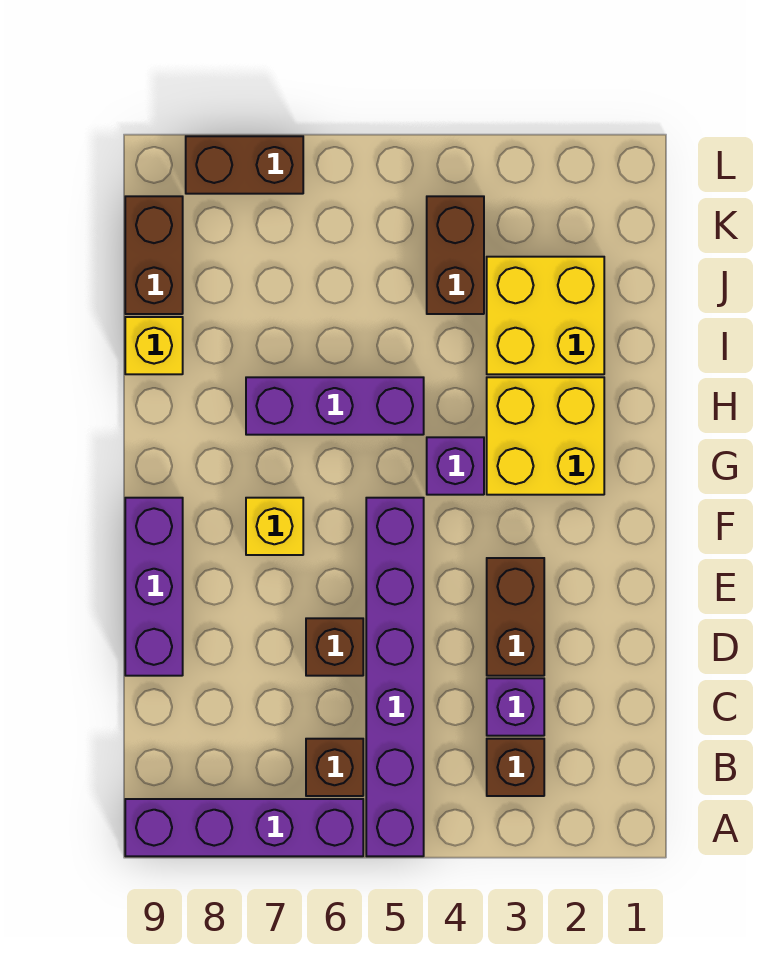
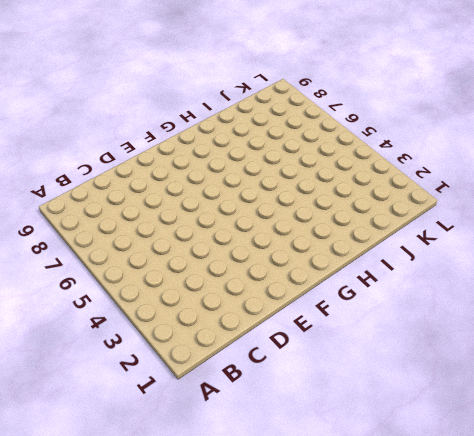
none -> purple 1x6 brick [366,498,424,856]
none -> purple 1x4 brick [125,799,363,856]
none -> brown 1x1 brick [487,739,544,796]

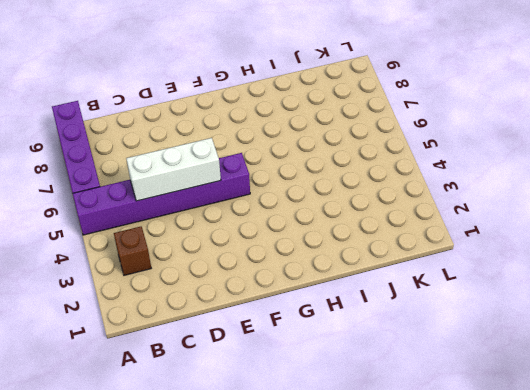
white 1x3 brick [126,138,221,201] -> none
none -> brown 1x1 brick [306,739,363,796]
none -> purple 1x1 brick [487,678,544,736]
none -> brown 1x2 brick [487,558,544,676]

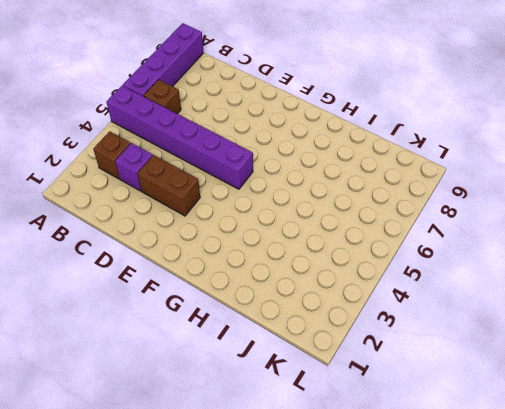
none -> brown 1x1 brick [306,618,363,676]
none -> purple 1x3 brick [125,498,183,676]
none -> yellow 1x1 brick [246,498,303,555]

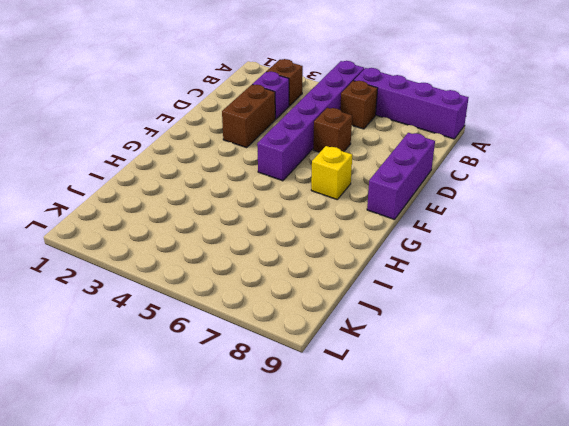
none -> yellow 2x2 brick [487,377,604,495]
none -> purple 1x1 brick [427,437,484,495]
none -> purple 1x3 brick [246,377,424,435]

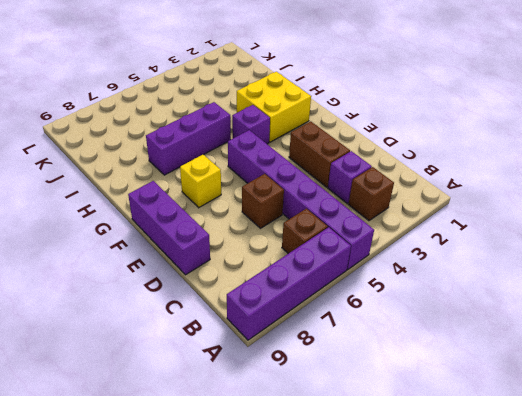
none -> yellow 2x2 brick [487,257,604,374]
none -> yellow 1x1 brick [125,317,183,374]
none -> brown 1x2 brick [427,196,484,314]

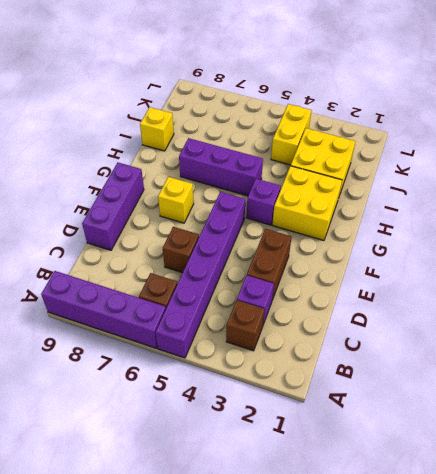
yellow 1x2 brick [271,104,311,165] -> brown 1x2 brick [427,196,484,314]
none -> brown 1x2 brick [125,196,183,314]
none -> brown 1x2 brick [186,136,303,194]

